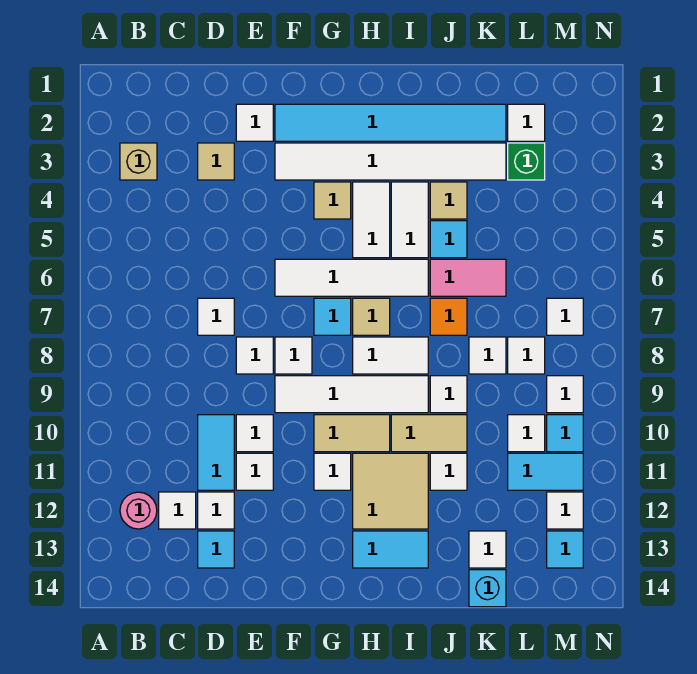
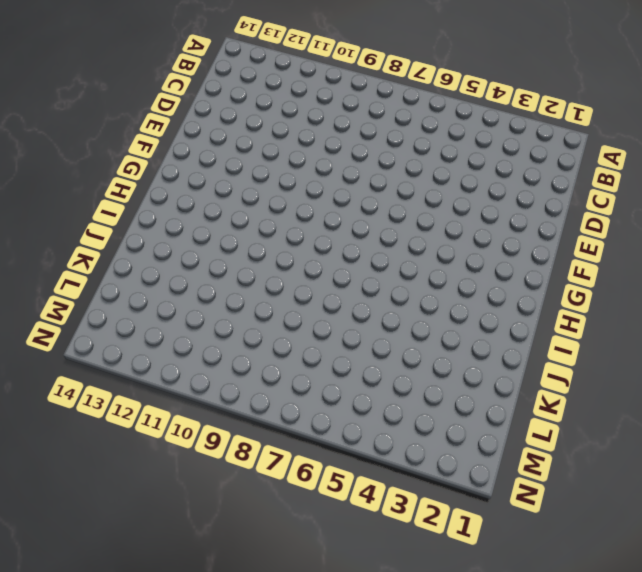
none -> tan 1x1 brick [120,143,157,180]
none -> pink 1x1 round brick [120,492,157,529]
none -> white 1x1 tile [159,492,196,529]
none -> tan 1x1 tile [198,143,234,180]

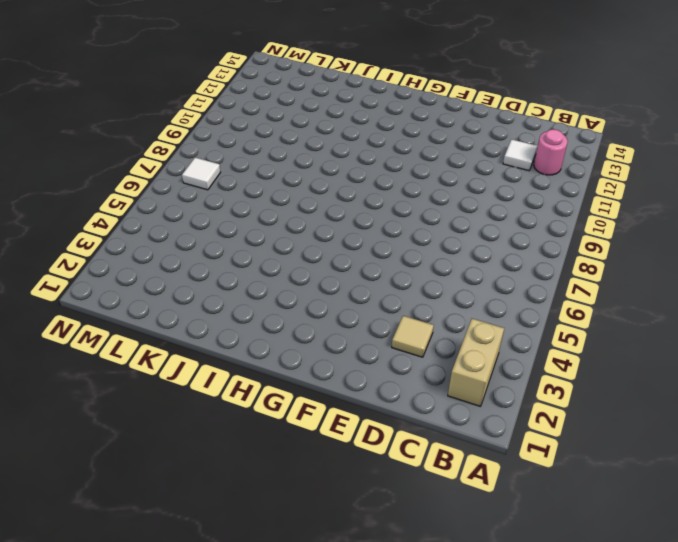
tan 1x2 brick [448,319,504,406] -> tan 1x1 brick [120,143,157,180]
none -> white 1x1 tile [198,298,234,335]
none -> cyan 1x2 tile [198,415,234,490]
none -> white 1x1 tile [198,492,234,529]
none -> cyan 1x1 tile [198,531,234,568]

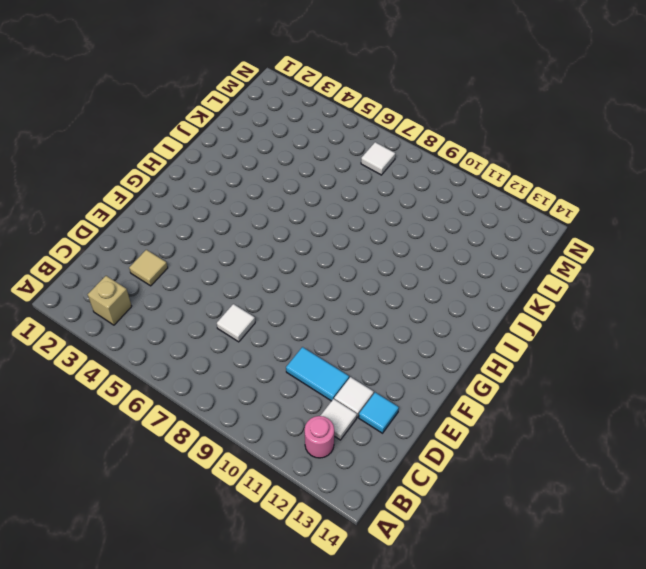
none -> white 1x1 tile [236,104,273,141]
none -> white 1x1 tile [236,337,273,374]
none -> white 1x1 tile [236,415,273,452]
none -> white 1x1 tile [236,453,273,490]

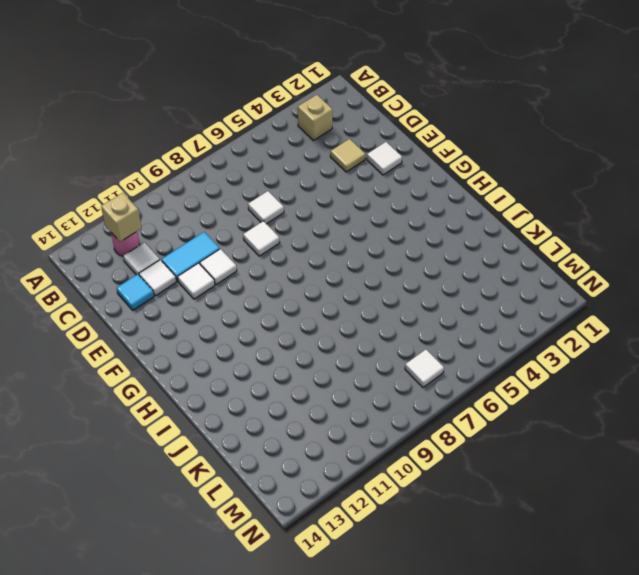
tan 1x1 brick [101,193,141,242] -> none
none -> cyan 1x6 tile [275,104,506,141]
none -> white 1x6 tile [275,143,506,180]
none -> white 1x4 tile [275,259,428,296]
none -> white 1x1 tile [275,337,312,374]

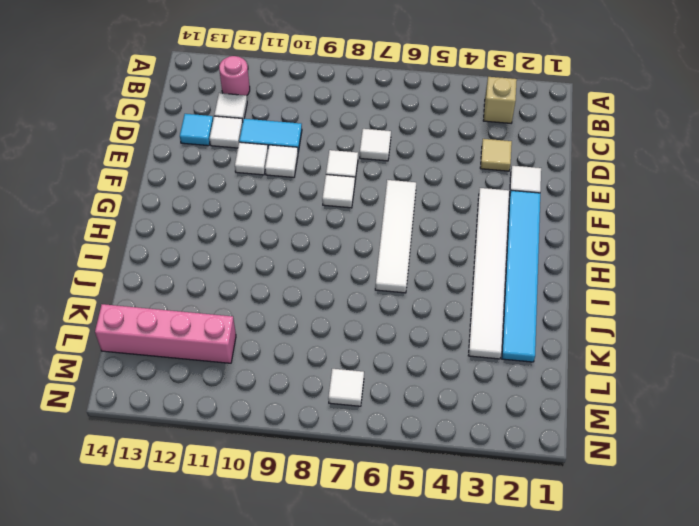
pink 1x4 brick [95,304,236,363] -> cyan 1x2 tile [508,453,583,490]
none -> white 1x4 tile [275,376,428,413]
none -> tan 1x1 tile [314,182,351,219]
none -> cyan 1x1 tile [314,298,351,335]
none -> tan 1x2 tile [314,415,390,452]

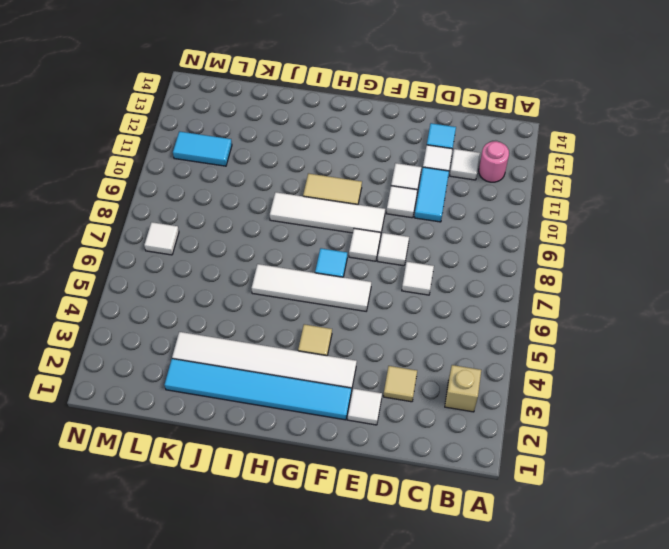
none -> white 1x1 tile [314,453,351,490]
none -> white 1x2 tile [353,182,390,258]
none -> tan 1x1 tile [353,298,390,335]
none -> white 1x2 tile [353,337,428,374]

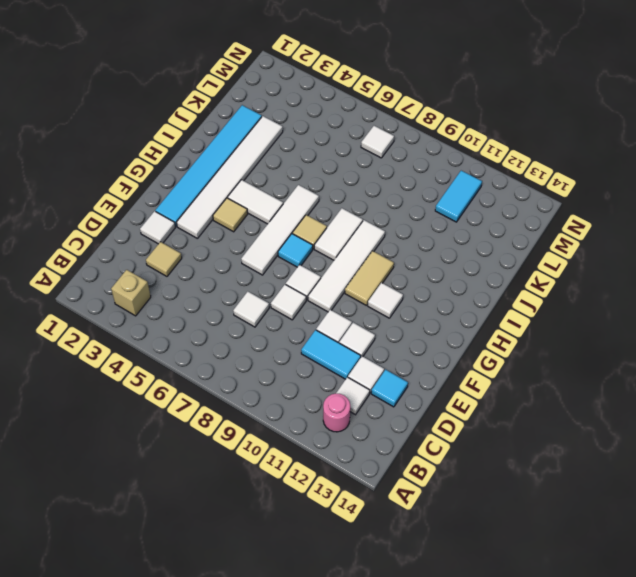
none -> tan 2x2 tile [353,453,428,529]
none -> cyan 1x2 tile [353,531,428,568]
none -> white 1x2 tile [391,182,428,258]
none -> tan 1x2 tile [391,415,467,452]

